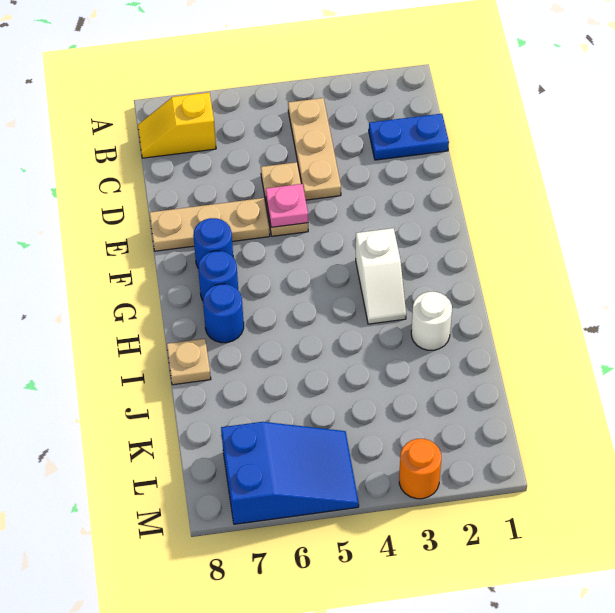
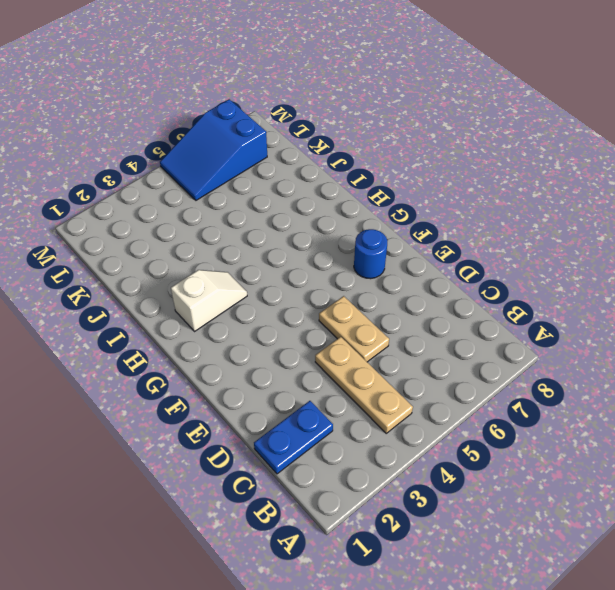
white 1x2 slope [171,270,247,331] -> white 1x2 slope turned to [356,228,406,324]
none -> yellow 1x2 slope [138,93,216,158]
none -> tan 1x3 plate [150,198,270,251]
none -> blue 1x1 round brick [198,251,238,301]

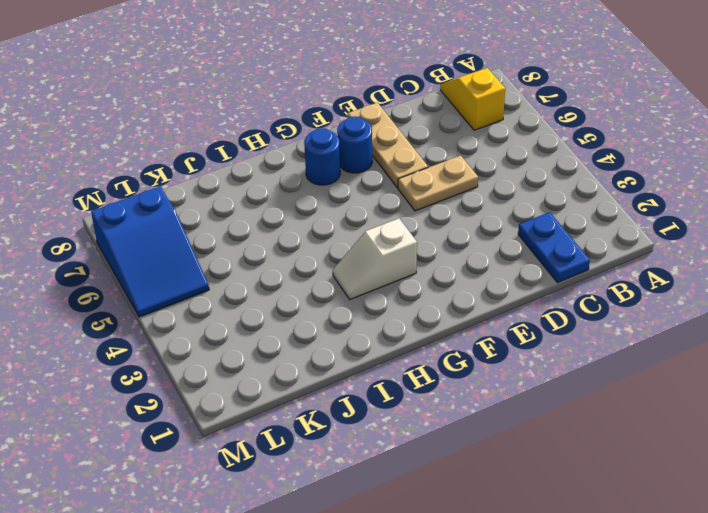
none -> tan 1x3 plate [288,98,341,200]
none -> blue 1x1 round brick [203,284,244,343]
none -> white 1x1 round brick [411,292,452,350]

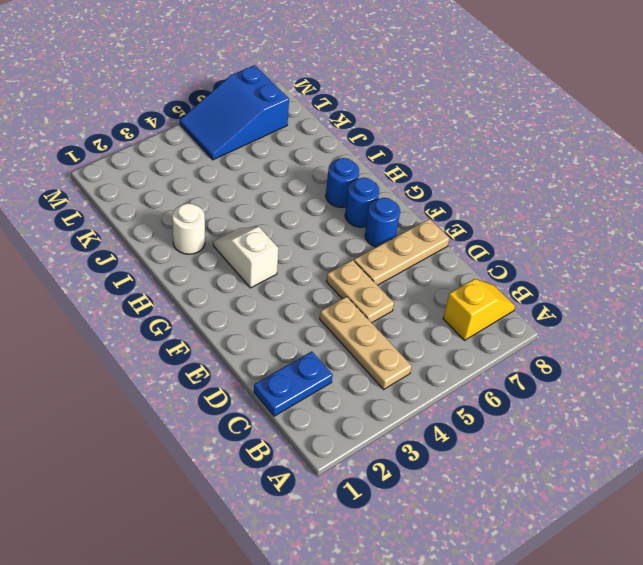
none -> tan 1x1 plate [167,339,211,385]
none -> orange 1x1 round brick [399,439,441,499]
none -> pink 1x1 plate [266,184,308,227]

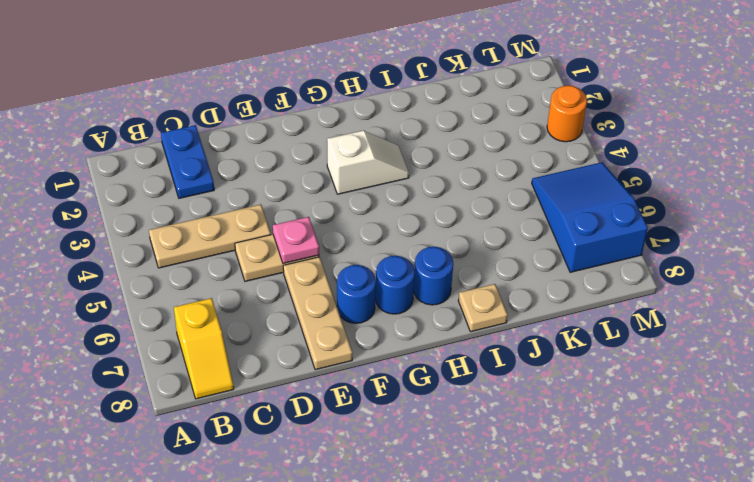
none -> white 1x1 round brick [411,292,452,350]

